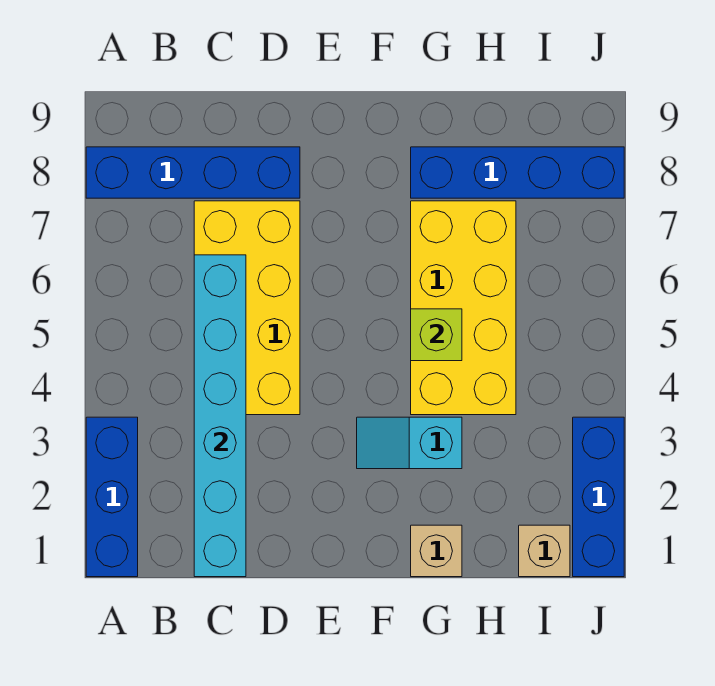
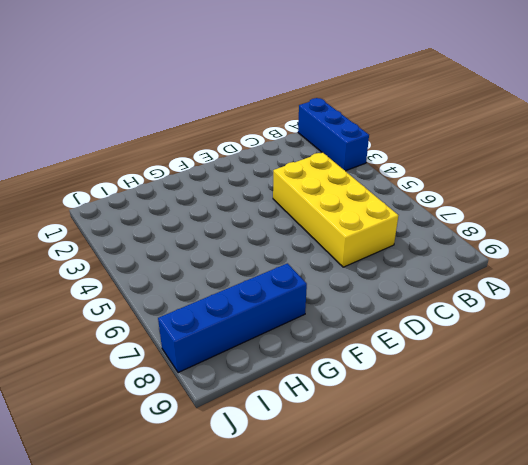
none -> blue 1x4 brick [86,147,300,198]
none -> cyan 1x2 slope [357,417,462,469]

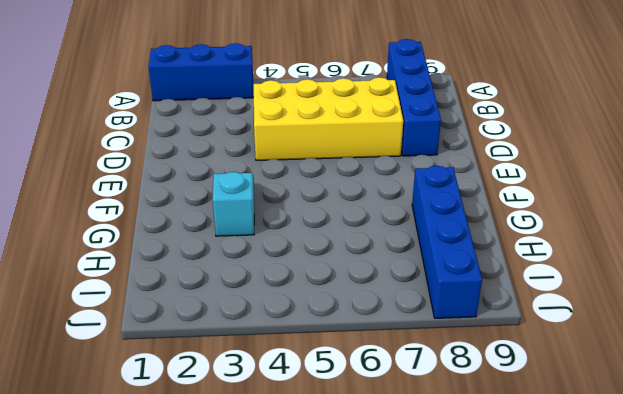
none -> tan 1x1 brick [411,525,462,577]
none -> yellow 2x4 brick [411,201,516,415]

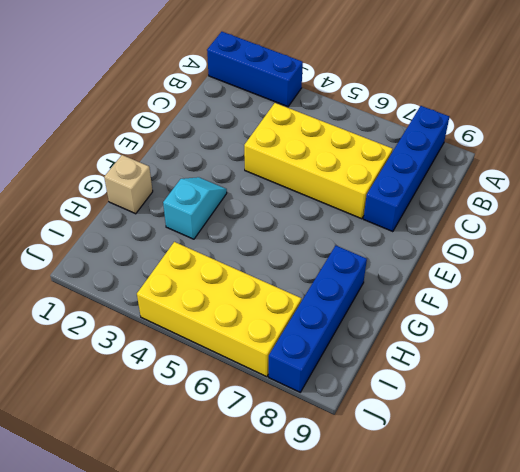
yellow 2x4 brick [137,242,301,377] -> yellow 2x4 brick moved to [411,201,516,415]
none -> tan 1x1 brick [519,525,570,577]
none -> blue 1x3 brick [573,417,624,577]

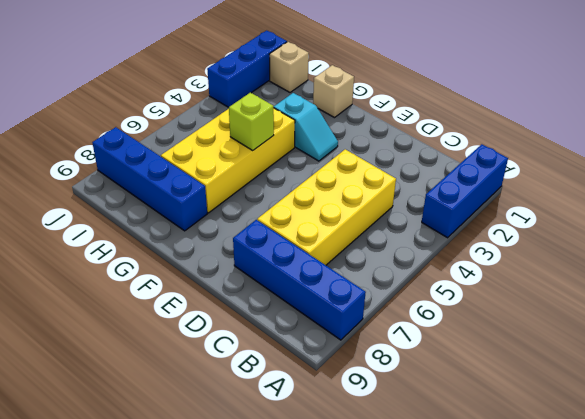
none -> cyan 1x6 brick [194,255,246,577]

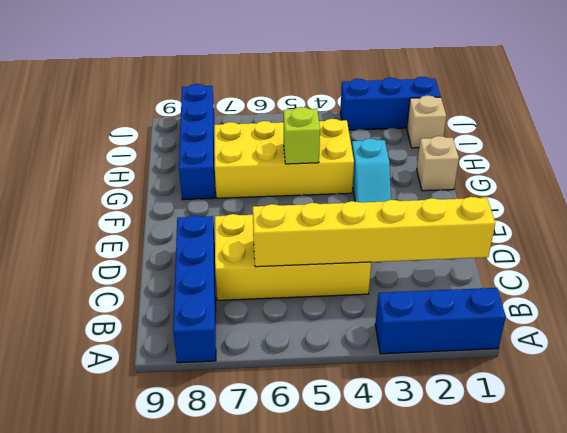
yellow 1x6 brick [253,197,495,267] -> cyan 1x6 brick [194,255,246,577]

